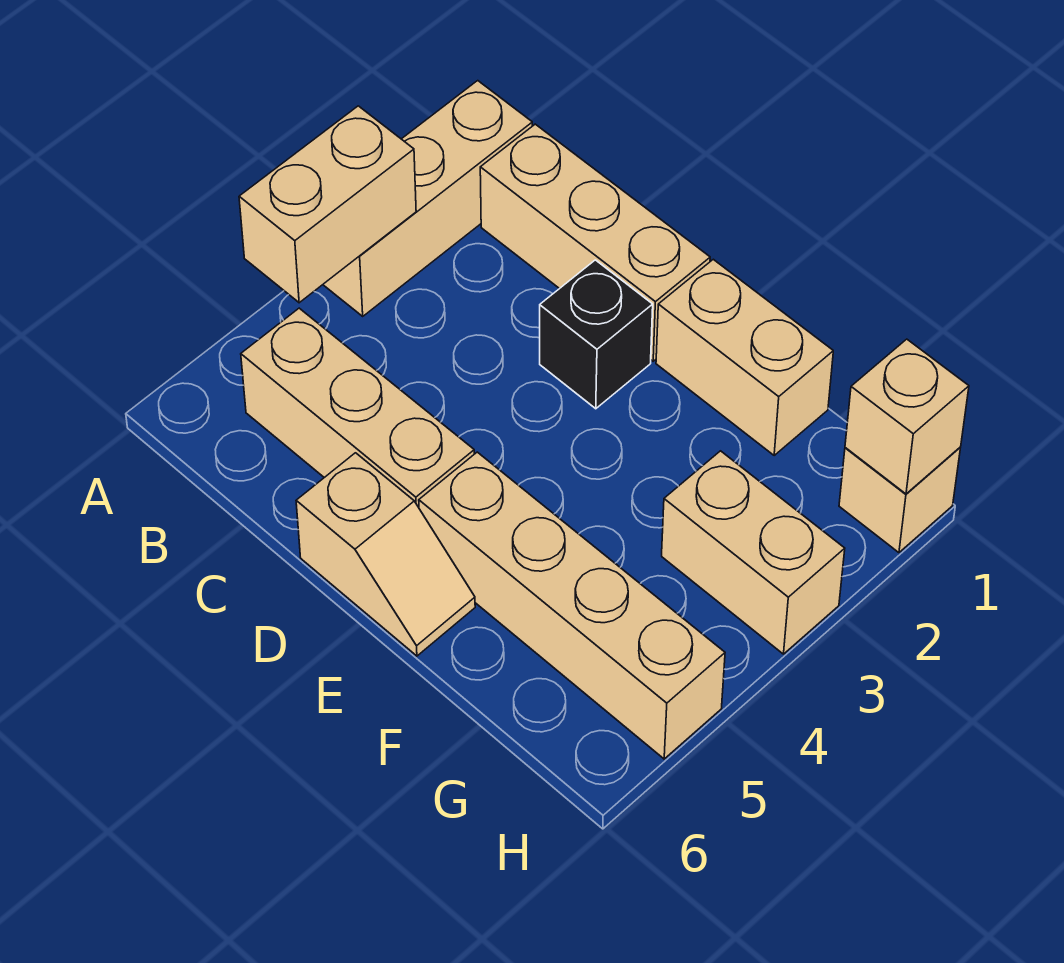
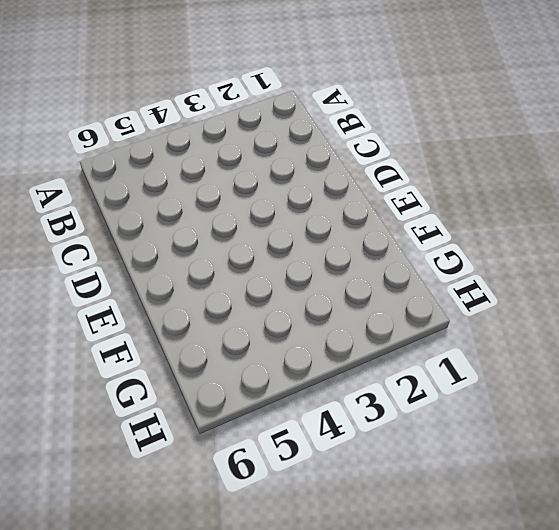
none -> tan 1x3 brick [323,81,532,316]
none -> tan 1x3 brick [480,124,710,361]

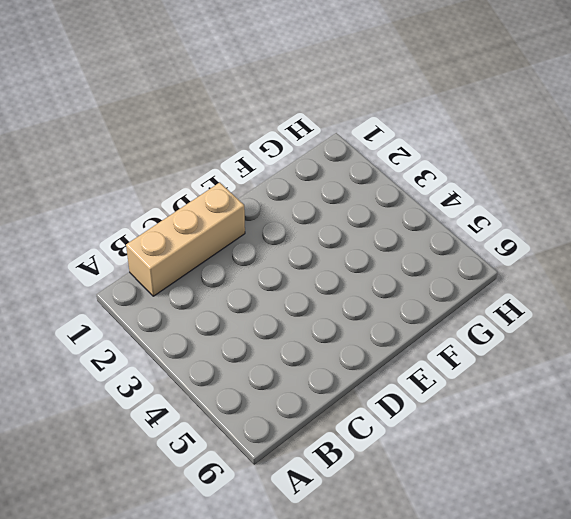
none -> tan 1x3 brick [323,81,532,316]
none -> tan 1x3 brick [241,308,474,507]

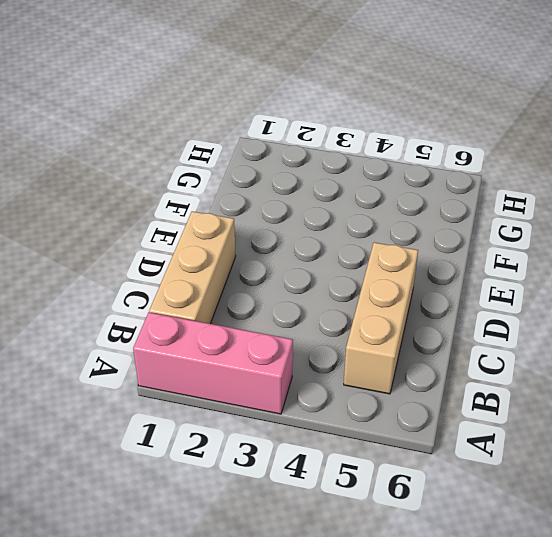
pink 1x3 brick [133,312,293,414] -> tan 1x3 brick [323,81,532,316]
none -> black 1x1 brick [540,260,653,409]
none -> tan 1x2 slope [296,453,475,656]

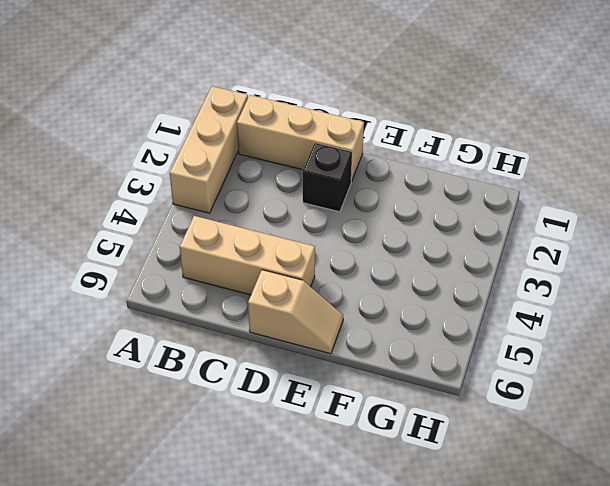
none -> tan 1x2 brick [656,259,833,455]
none -> tan 1x4 brick [419,452,725,759]

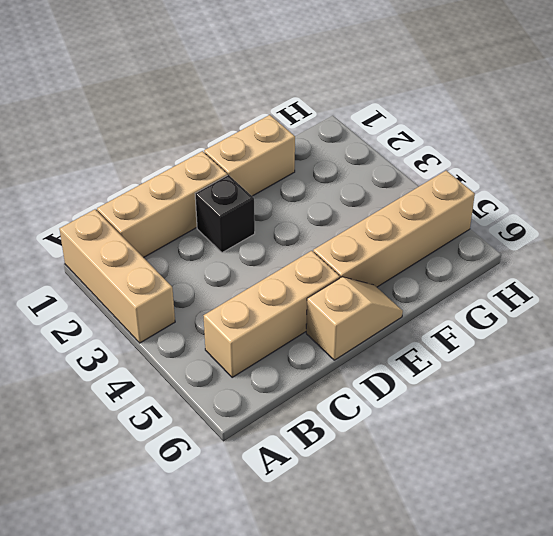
none -> tan 1x2 brick [662,451,845,654]
none -> tan 1x1 brick [839,447,961,553]

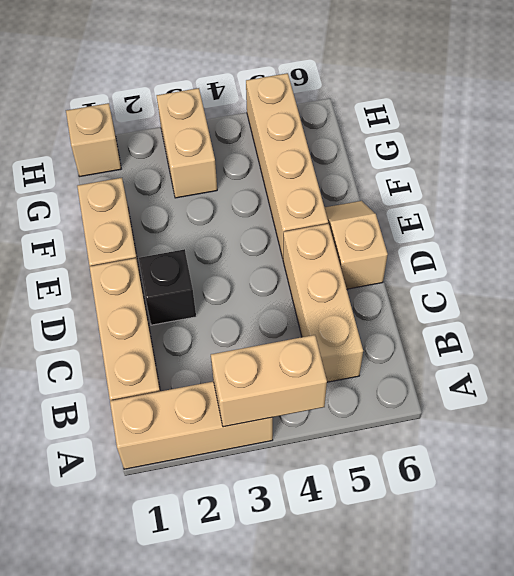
none -> tan 1x1 brick [845,339,969,494]

